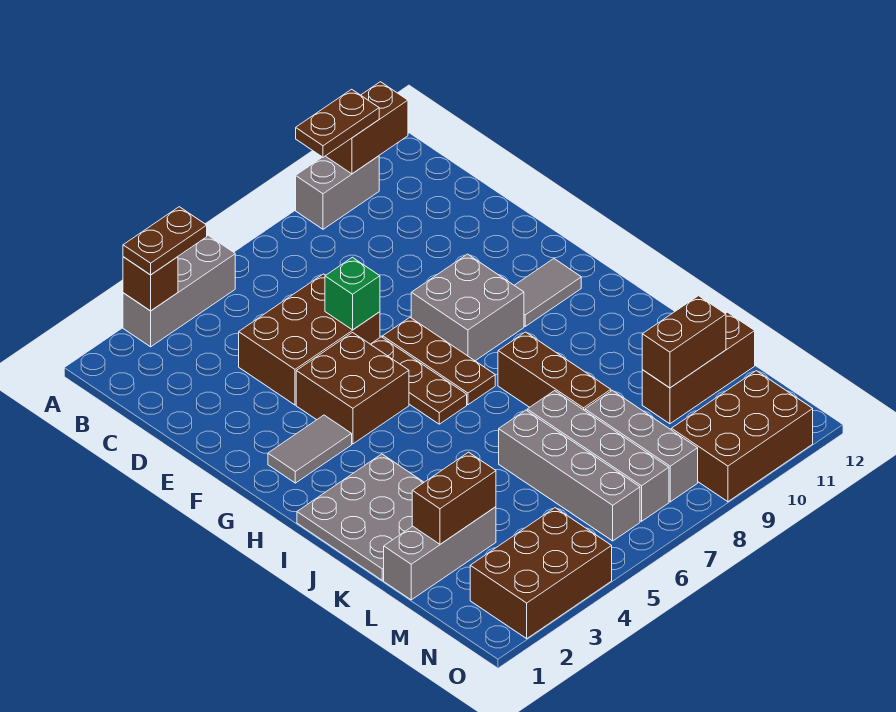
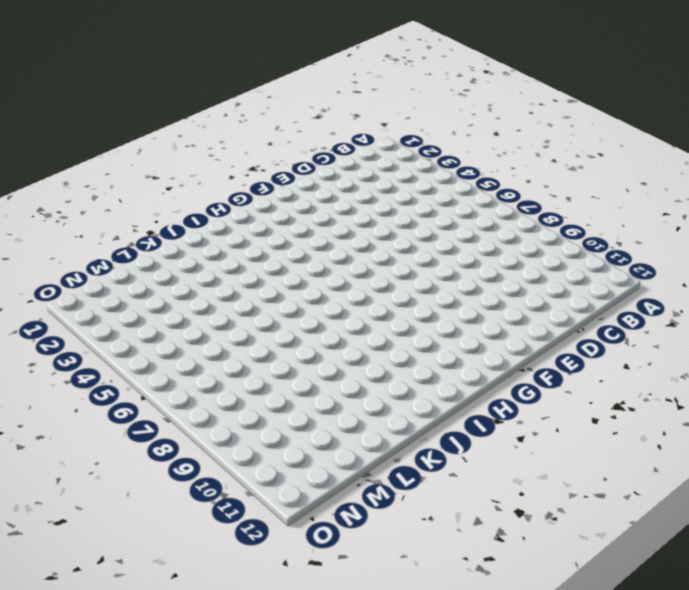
none -> grey 1x3 brick [123,235,235,347]
none -> grey 1x2 brick [296,156,379,229]
none -> brown 2x3 brick [239,274,380,405]

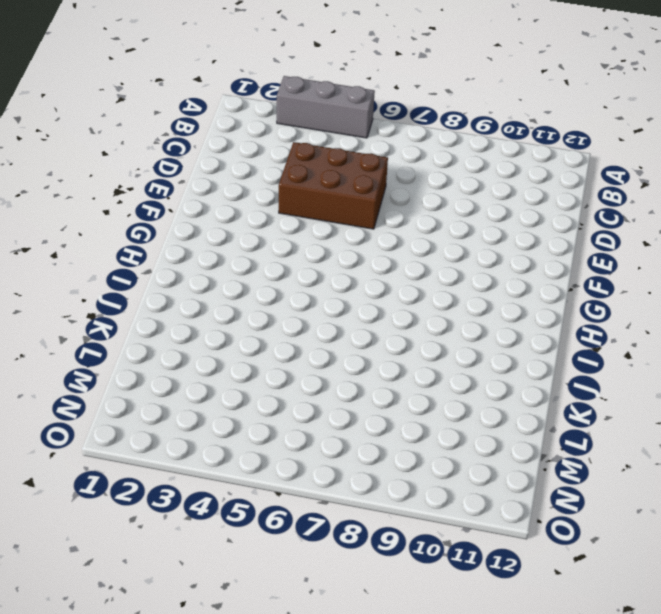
none -> grey 1x2 brick [296,156,379,229]
none -> brown 2x2 brick [296,333,409,444]
none -> brown 1x3 plate [371,337,467,424]

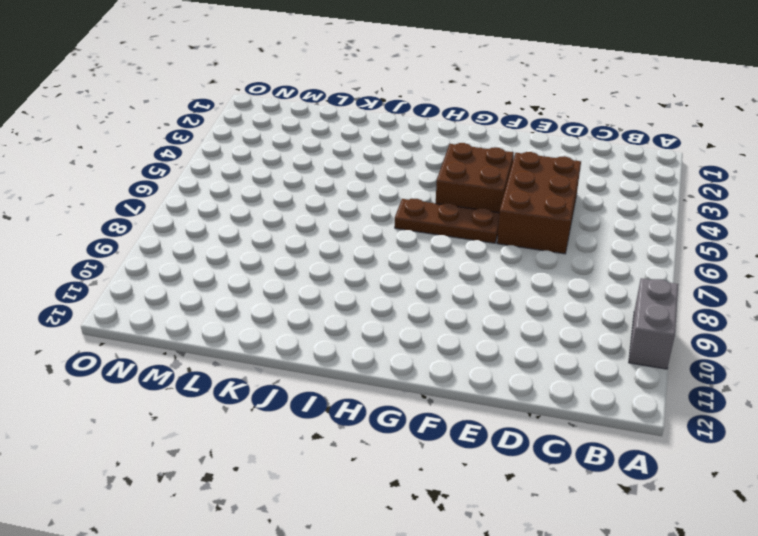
none -> grey 1x3 brick [123,235,235,347]
none -> brown 1x3 plate [383,318,495,405]
none -> grey 2x2 brick [411,254,524,361]

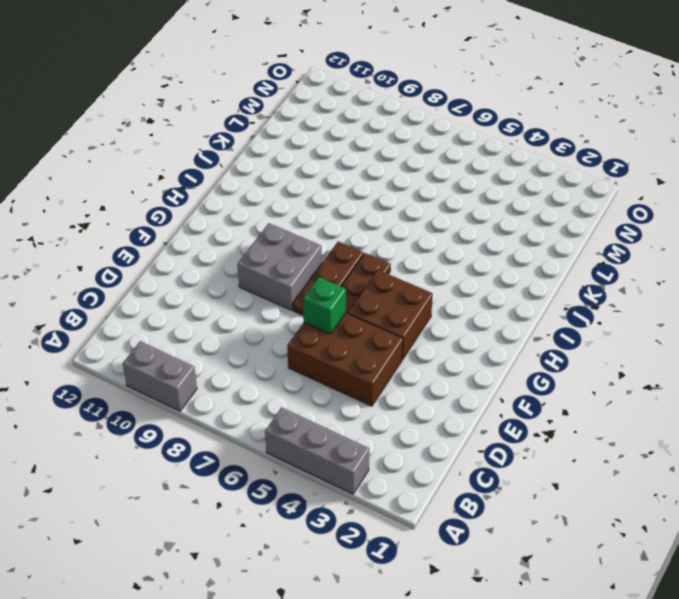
none -> grey 1x2 tile [268,415,352,483]
none -> grey 1x2 tile [514,259,581,326]
none -> grey 3x3 plate [297,454,424,580]

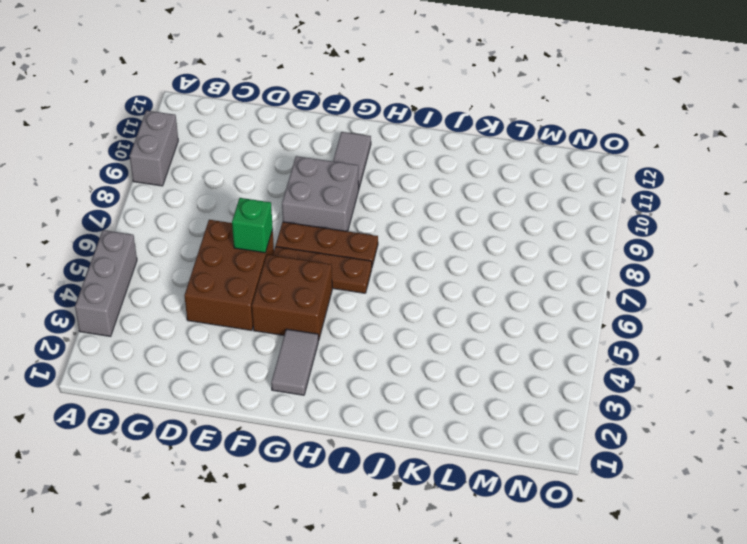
none -> grey 3x3 plate [297,454,424,580]
none -> brown 1x3 brick [498,332,611,411]
none -> grey 1x4 brick [499,410,640,541]

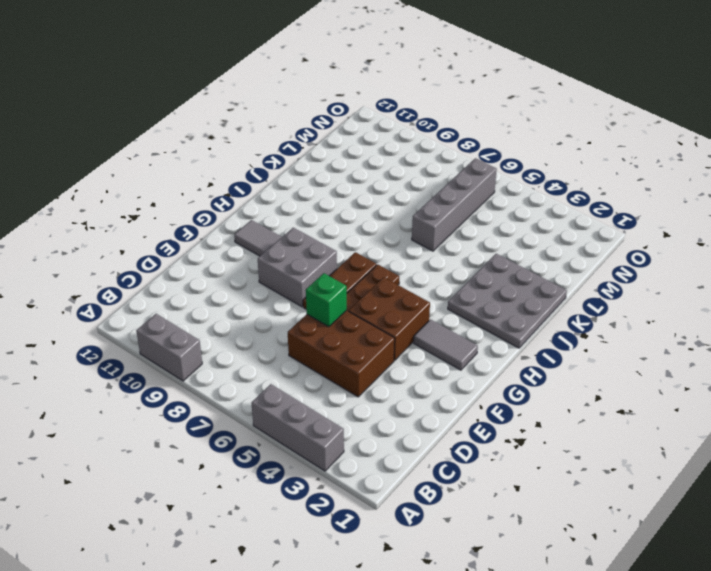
none -> brown 1x3 brick [498,332,611,411]
none -> grey 1x4 brick [527,391,669,521]
none -> grey 1x3 brick [384,507,496,600]

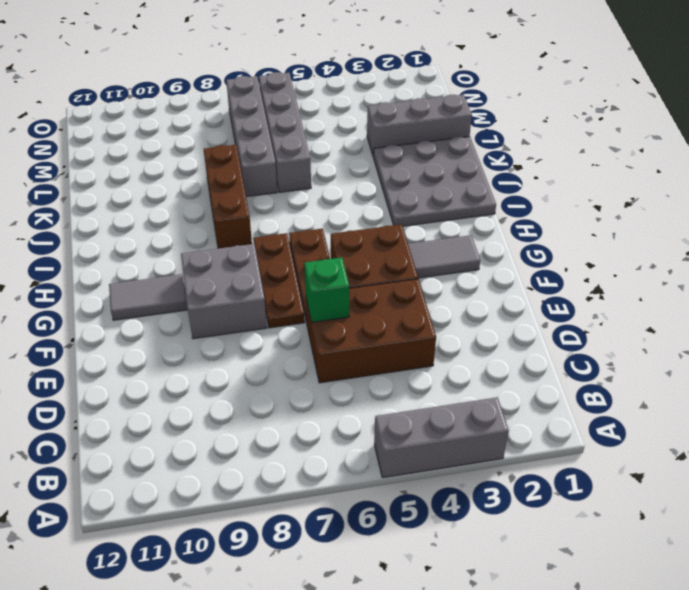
none -> grey 1x2 brick [296,156,379,229]
none -> grey 1x3 brick [585,390,698,502]
none -> brown 1x3 brick [642,312,755,424]

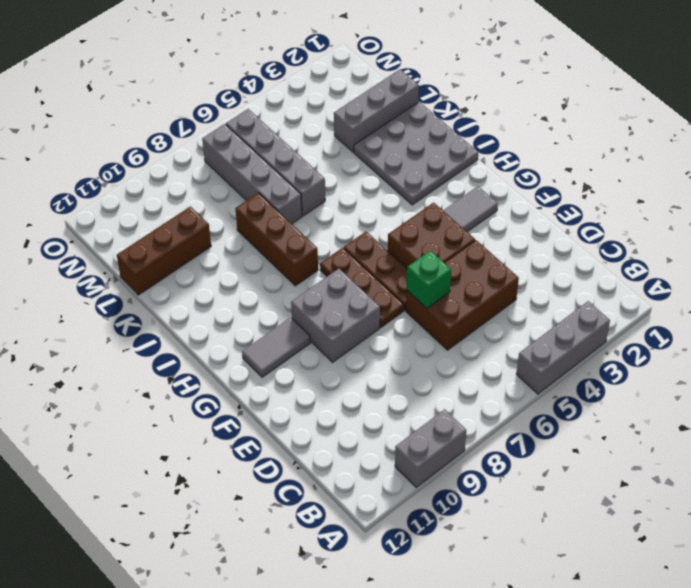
none -> grey 1x3 brick [585,390,698,502]
none -> brown 2x3 brick [470,508,612,639]
none -> brown 2x3 brick [671,371,813,502]

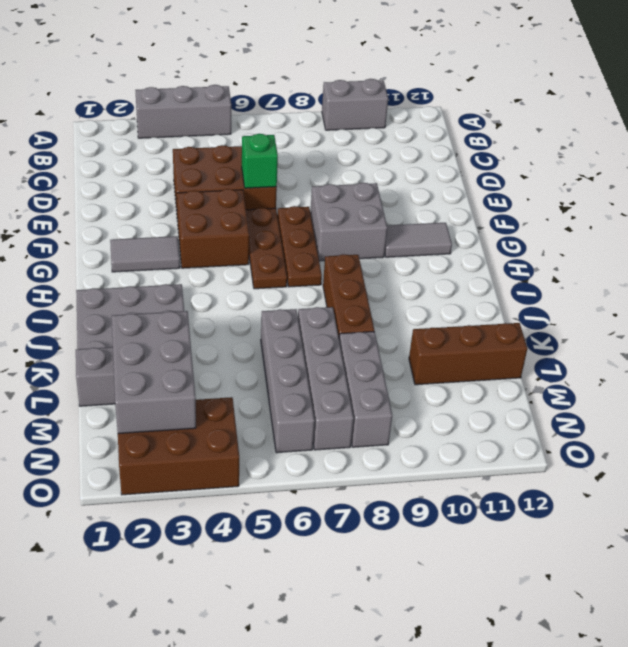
grey 2x3 brick [112,311,196,434] -> brown 1x2 brick [412,452,496,544]
none -> brown 2x3 brick [671,371,813,502]
none -> brown 1x1 brick [123,257,178,311]
none -> brown 1x2 brick [326,82,408,174]

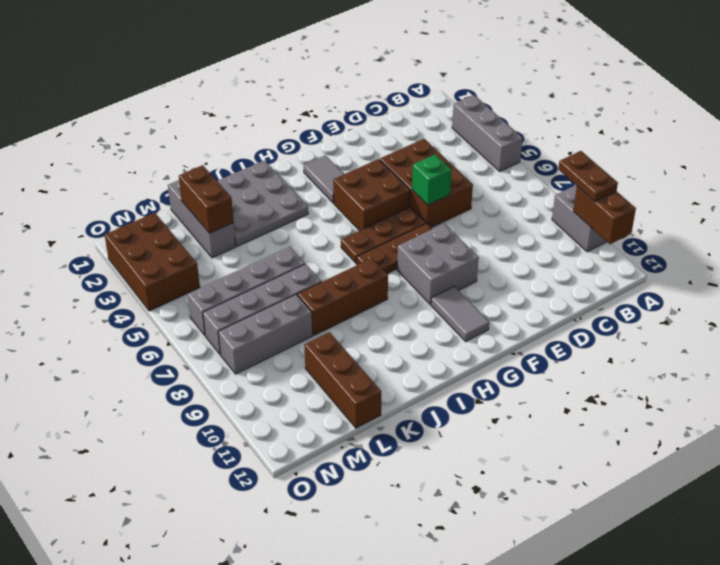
none -> brown 2x3 brick [671,371,813,502]
none -> brown 1x1 brick [123,257,178,311]
none -> brown 1x2 brick [642,296,726,388]

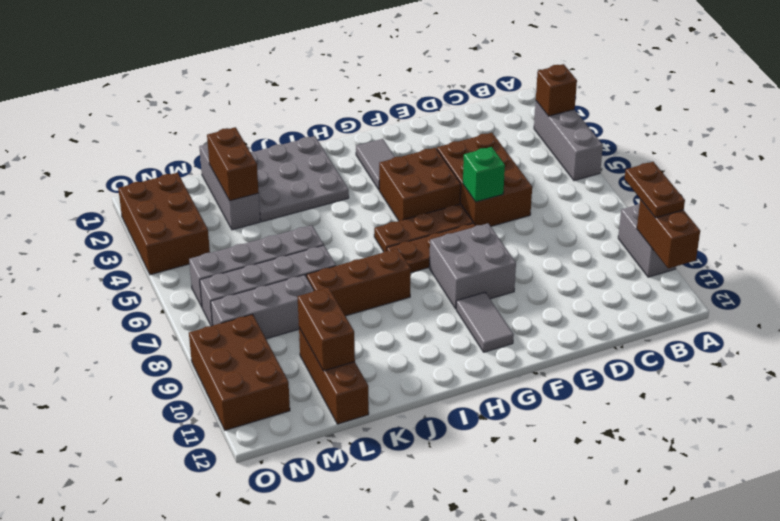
none -> brown 1x2 plate [123,207,207,275]

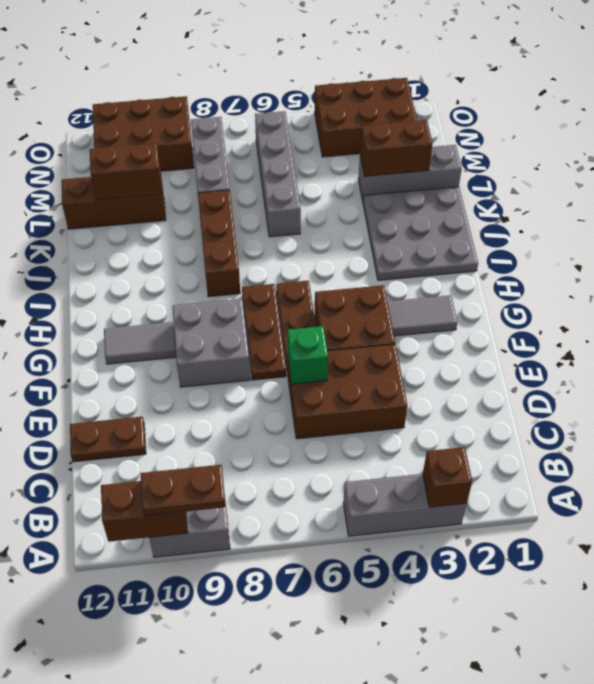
brown 1x2 plate [70,417,146,462] -> brown 1x2 plate moved to [123,207,207,275]
none -> grey 1x4 brick [527,391,669,521]

